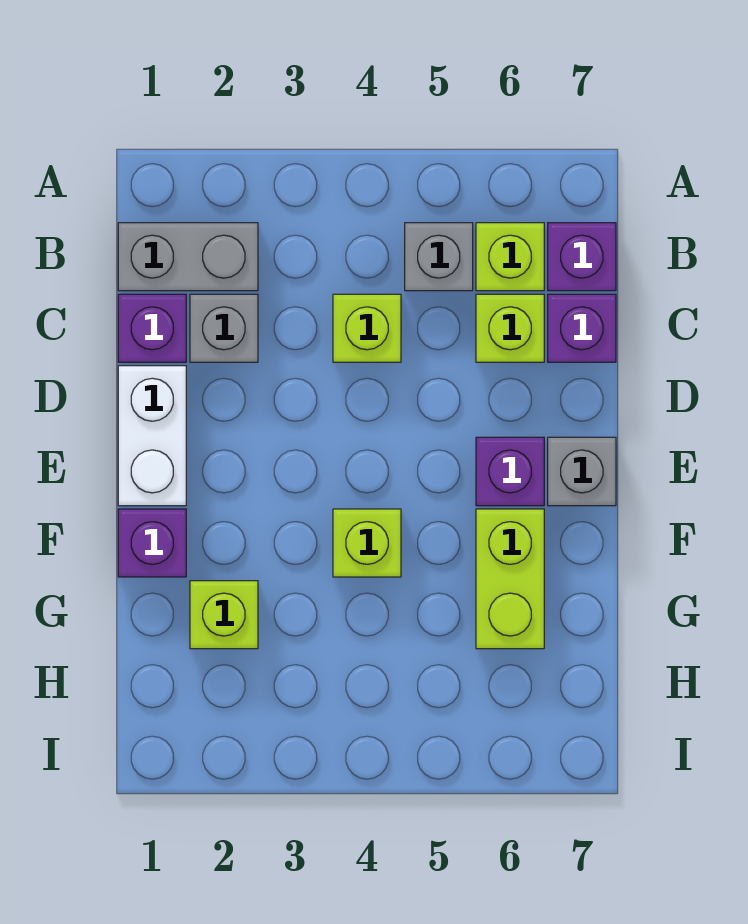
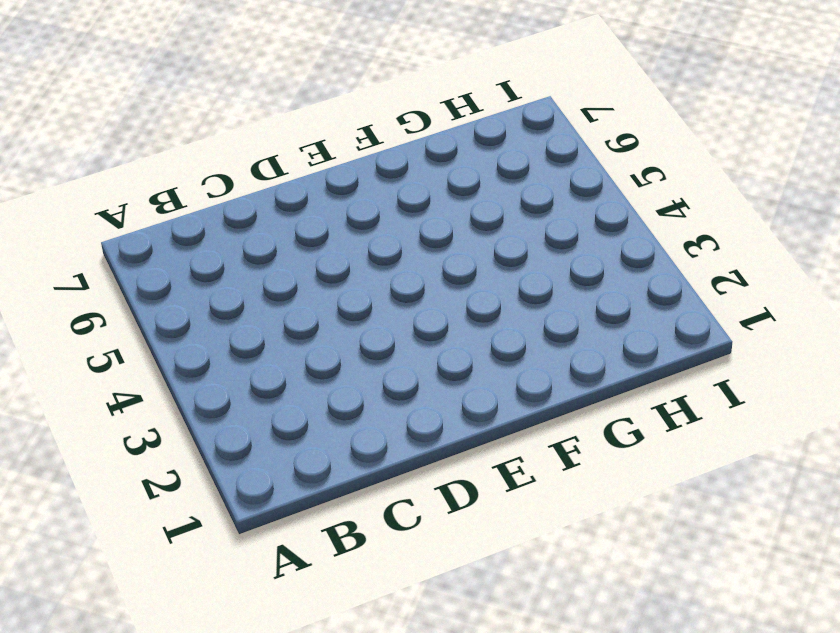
none -> grey 1x2 brick [118,223,258,291]
none -> grey 1x1 brick [405,223,473,291]
none -> lime 1x1 brick [476,223,544,291]

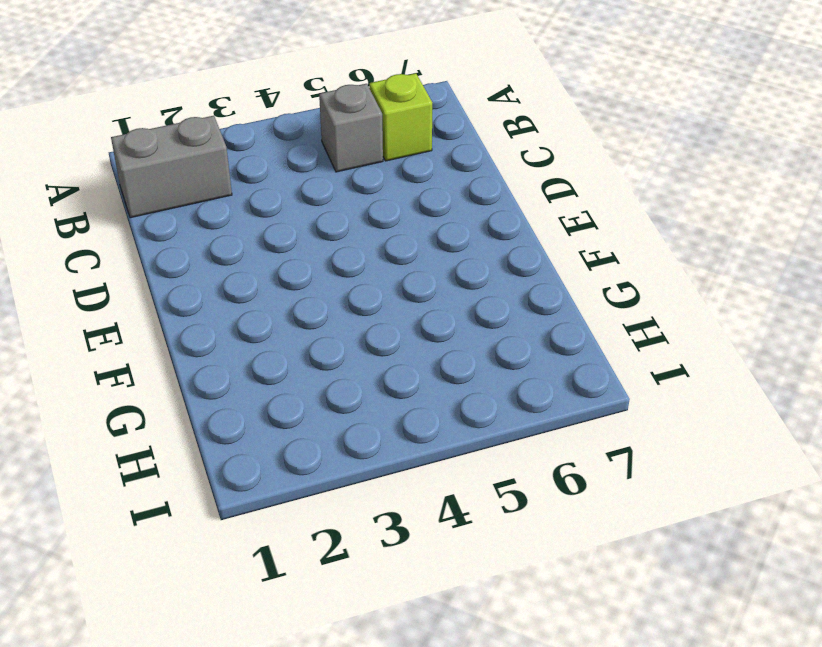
none -> purple 1x1 brick [548,223,616,291]
none -> purple 1x1 brick [118,294,186,362]
none -> grey 1x1 brick [190,294,258,362]

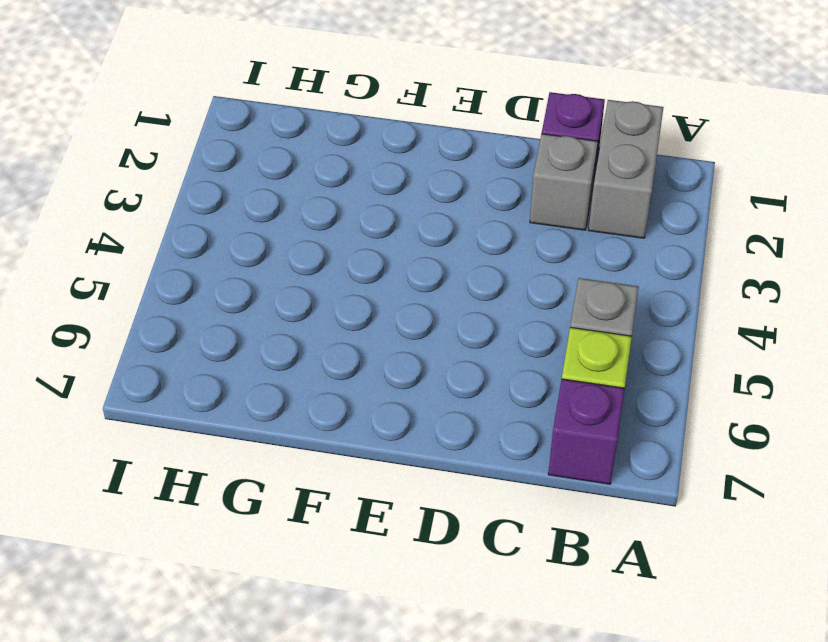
none -> lime 1x1 brick [333,294,401,362]
none -> lime 1x1 brick [476,294,544,362]
none -> purple 1x1 brick [548,294,616,362]

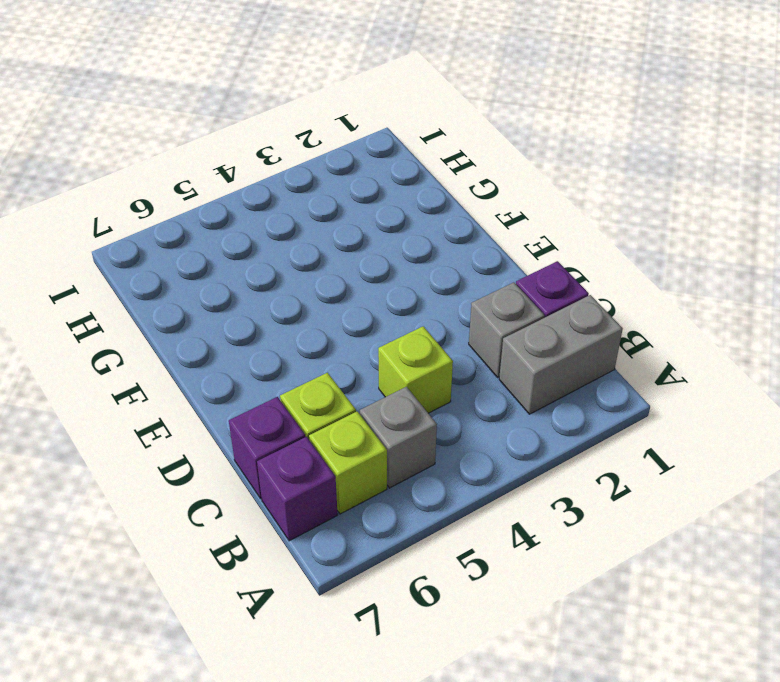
none -> white 1x2 brick [118,366,186,506]
none -> purple 1x1 brick [476,437,544,506]
none -> grey 1x1 brick [548,437,616,506]

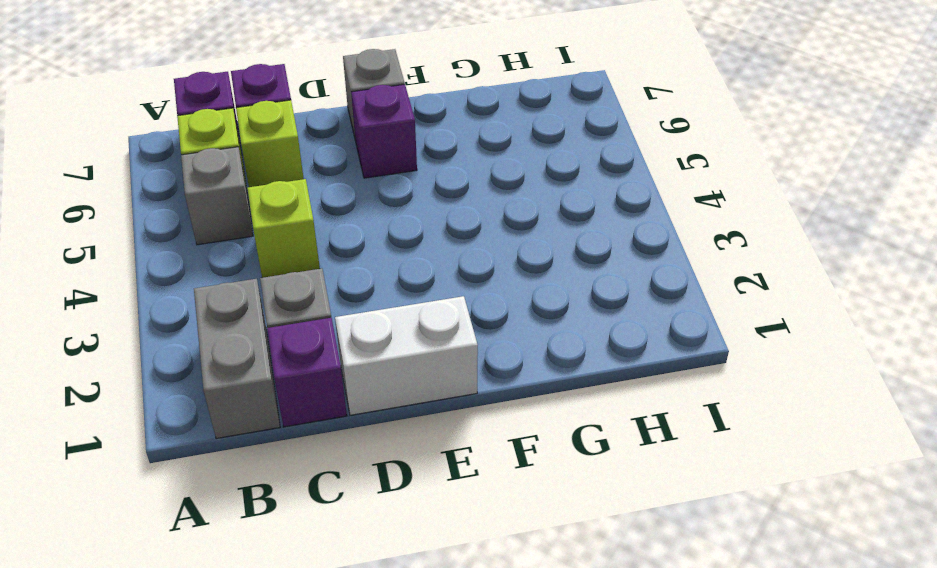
none -> purple 1x1 brick [118,509,186,577]
none -> lime 1x1 brick [333,509,401,577]
none -> lime 1x2 brick [476,509,544,649]

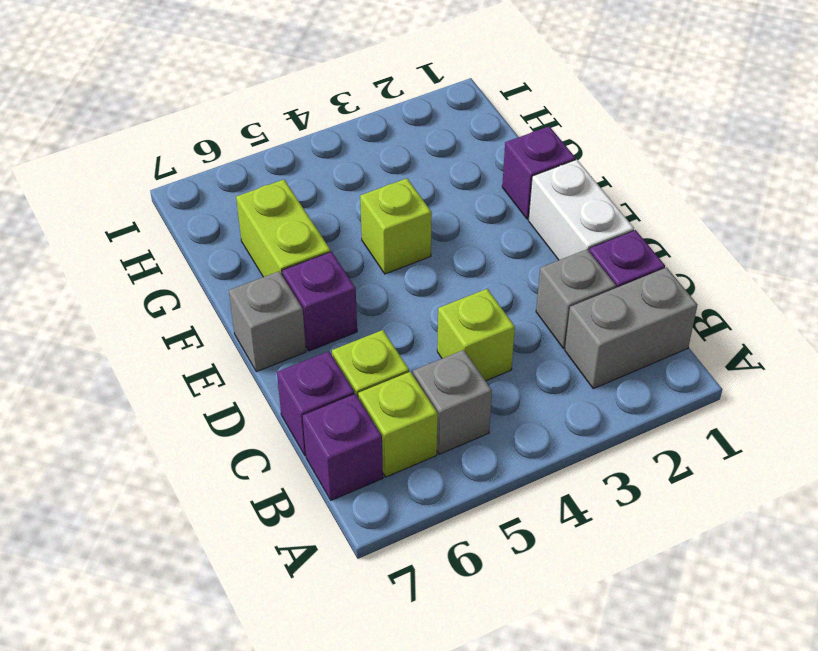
none -> lime 1x1 brick [190,581,258,649]

